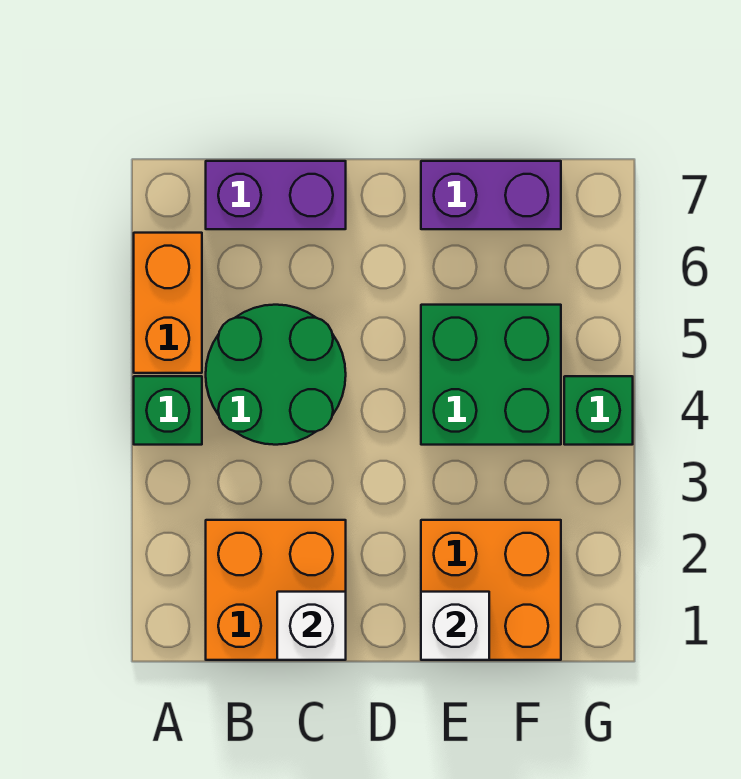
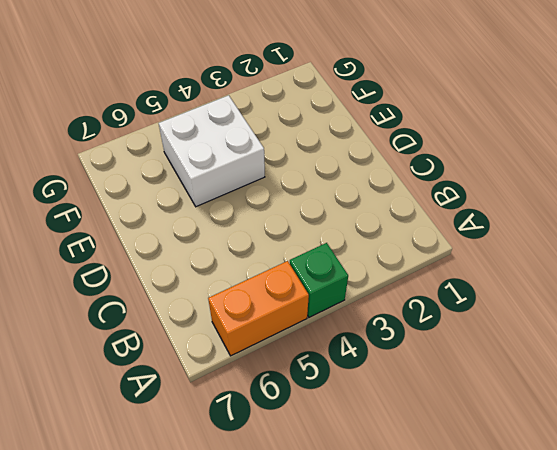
white 2x2 brick [159,95,265,207] -> green 2x2 brick [421,305,561,445]
none -> orange 2x2 brick [206,520,346,660]
none -> green 2x2 round brick [206,305,346,445]

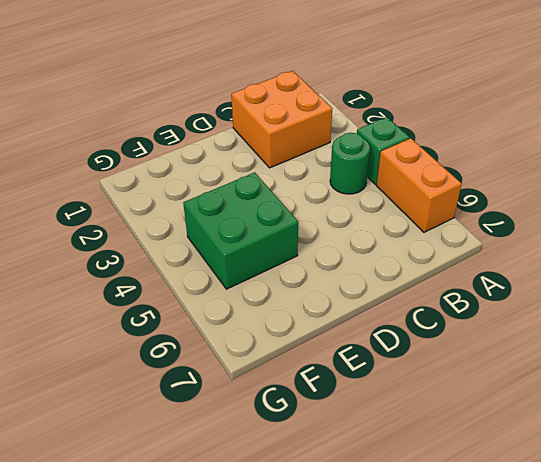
green 1x1 round brick [330,133,370,194] -> green 2x2 round brick [206,305,346,445]
none -> purple 1x2 brick [206,161,346,229]
none -> orange 2x2 brick [421,520,561,660]

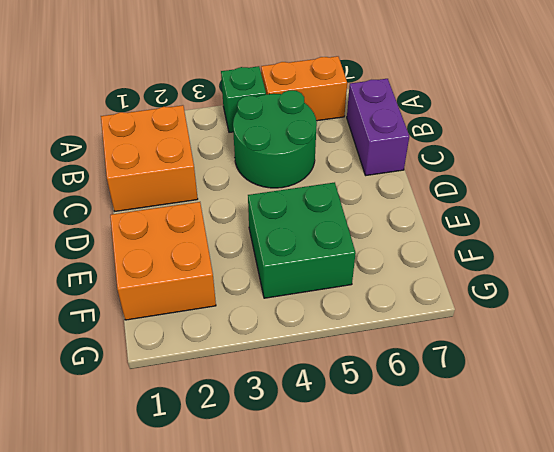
none -> purple 1x2 brick [421,161,561,229]
none -> green 1x1 brick [564,376,633,445]

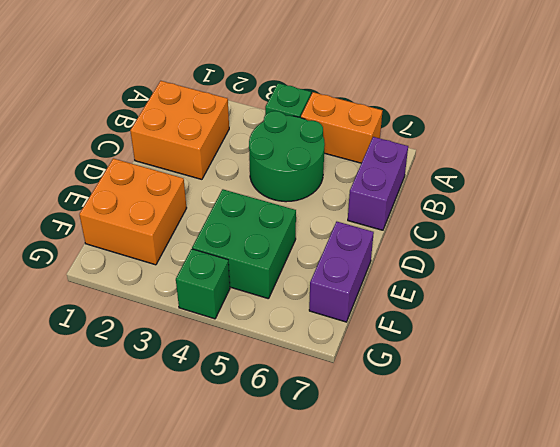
none -> white 1x1 brick [277,592,346,660]
none -> white 1x1 brick [421,592,489,660]

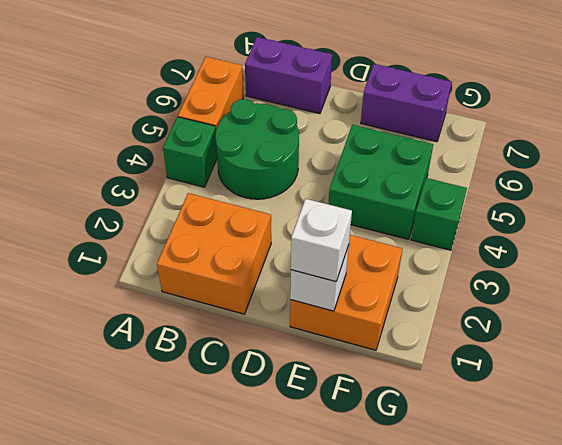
white 1x1 brick [291,199,352,282] -> white 1x1 brick moved to [277,592,346,660]

